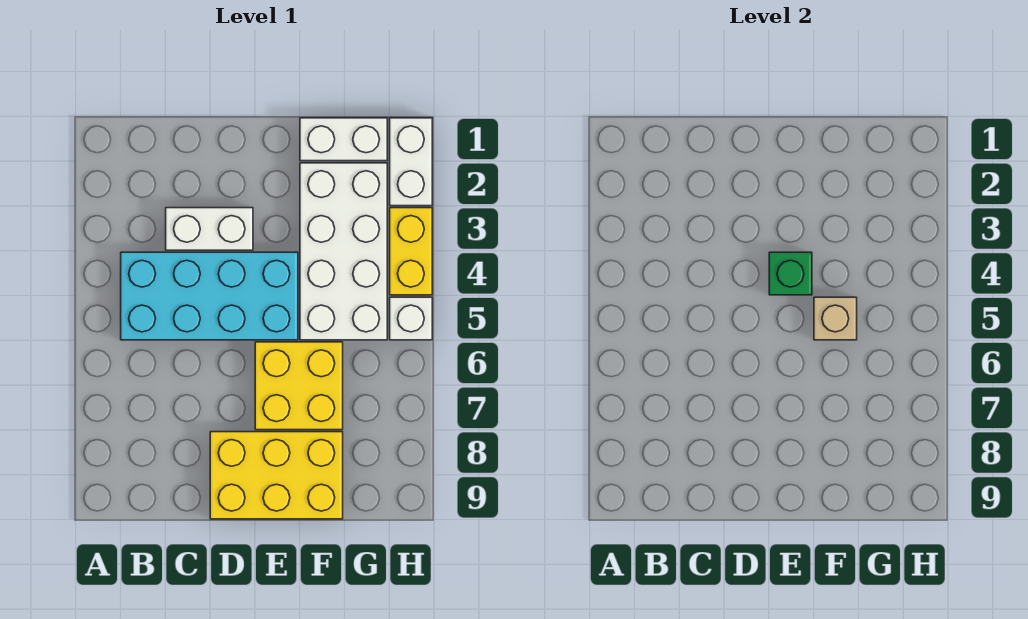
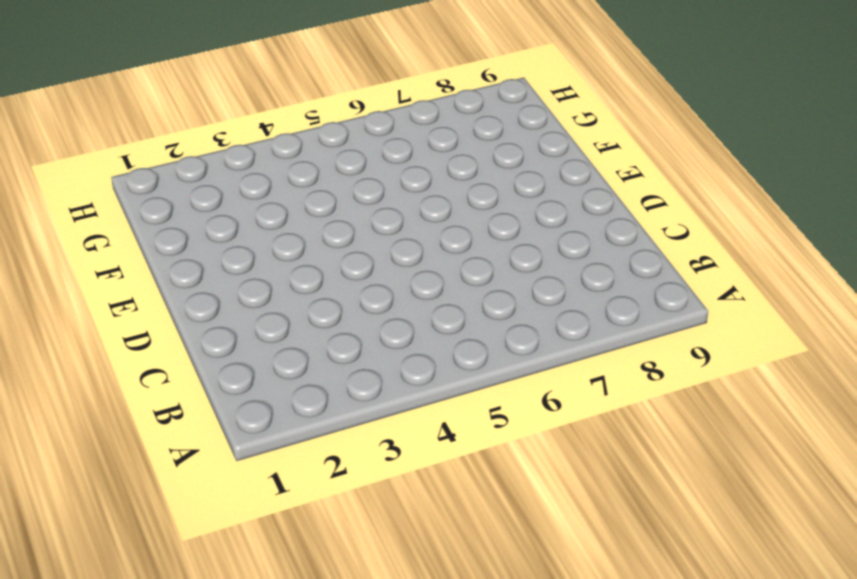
none -> cyan 2x4 brick [121,252,298,340]
none -> white 1x2 brick [166,208,253,250]

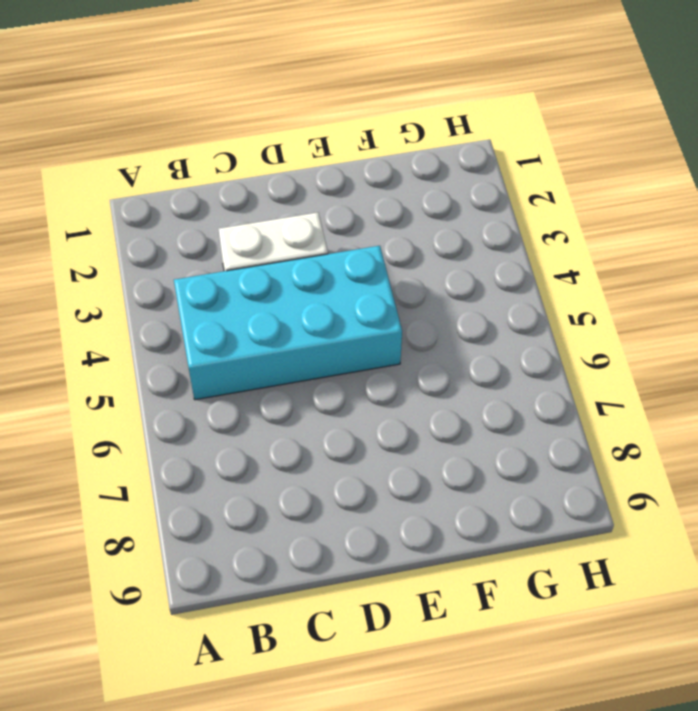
none -> yellow 2x3 brick [210,432,343,519]
none -> yellow 2x2 brick [255,342,343,430]

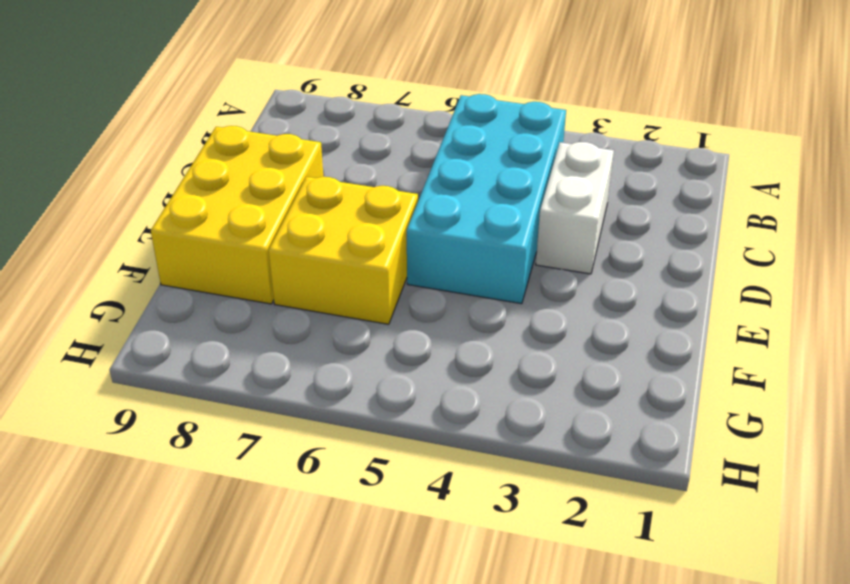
none -> white 1x2 brick [300,118,387,161]
none -> white 2x4 brick [300,163,387,340]

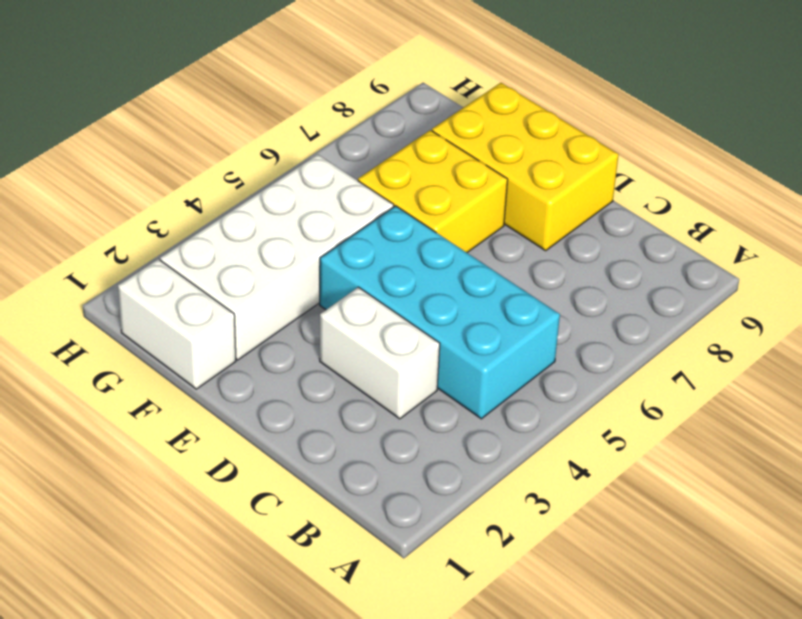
none -> white 1x2 brick [390,118,432,206]
none -> yellow 1x2 brick [390,208,432,295]

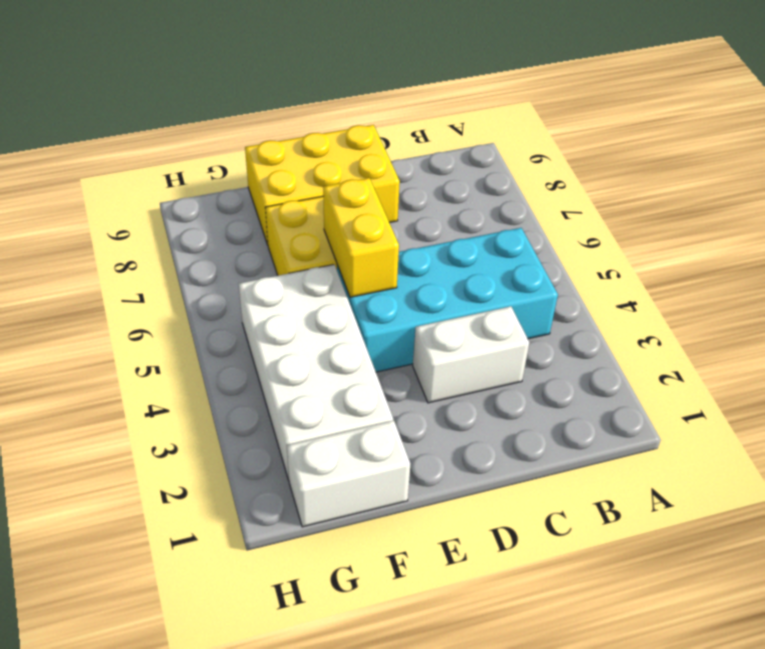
yellow 1x2 brick [323,178,399,297] -> yellow 1x2 brick moved to [390,208,432,295]
none -> white 1x2 brick [390,118,432,206]
none -> white 1x1 brick [390,297,432,340]

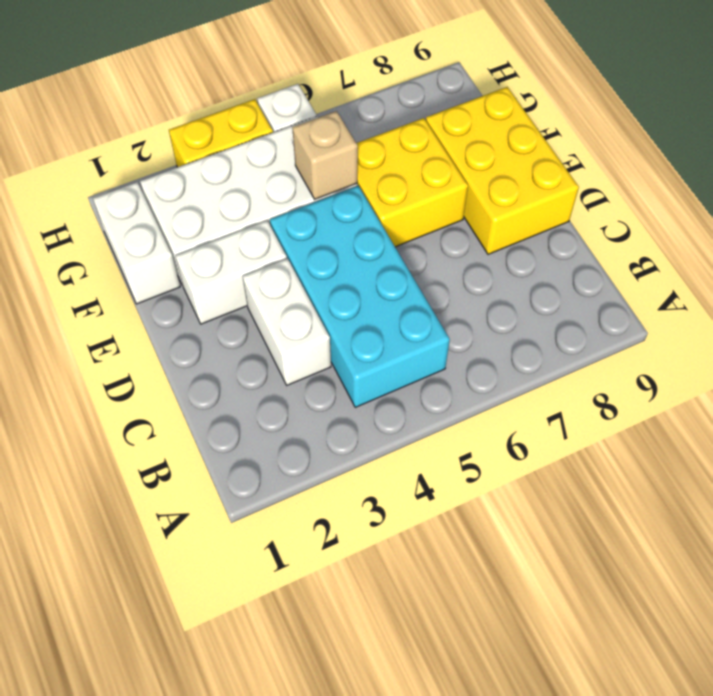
white 1x2 brick [175,220,287,324] -> white 1x2 brick moved to [390,118,432,206]
none -> green 1x1 brick [769,252,812,295]

